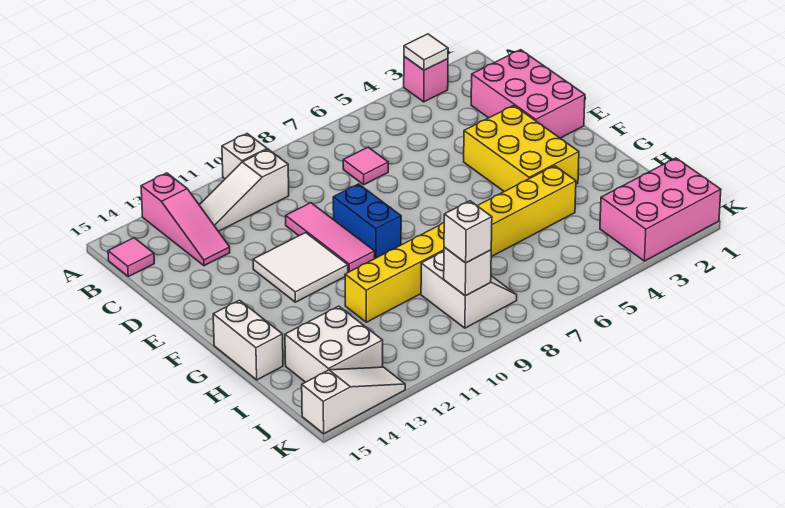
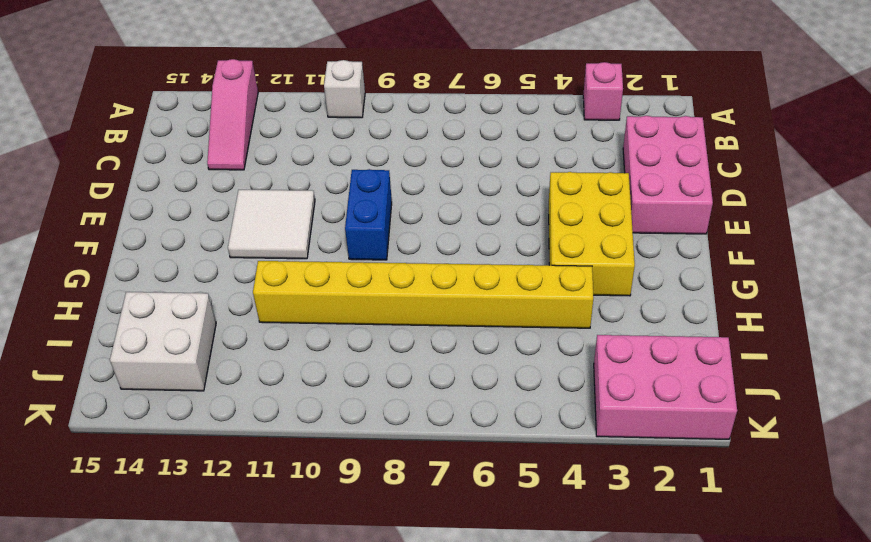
none -> white 1x3 slope [200,149,289,231]
none -> pink 1x1 tile [108,238,154,277]
none -> pink 1x1 tile [343,147,388,185]

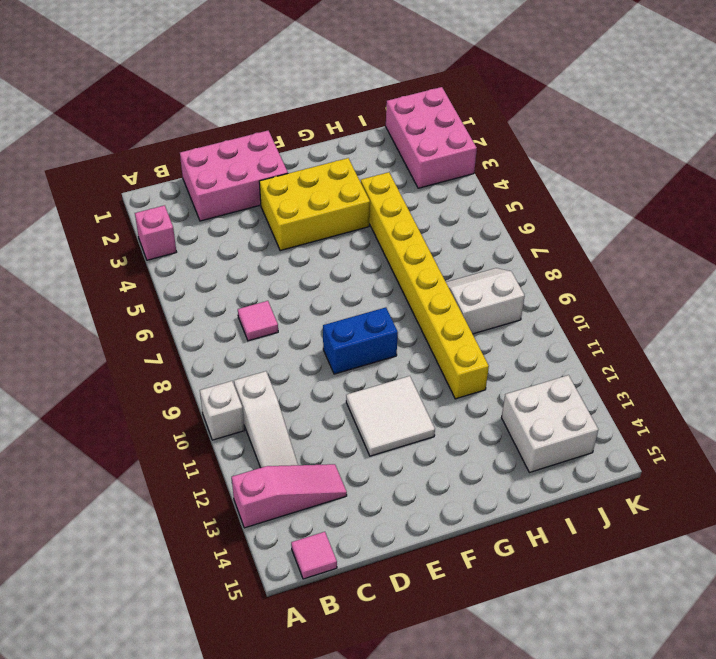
none -> pink 1x3 tile [286,203,375,272]
none -> white 1x2 brick [213,300,283,380]
none -> white 1x3 slope [302,367,405,434]

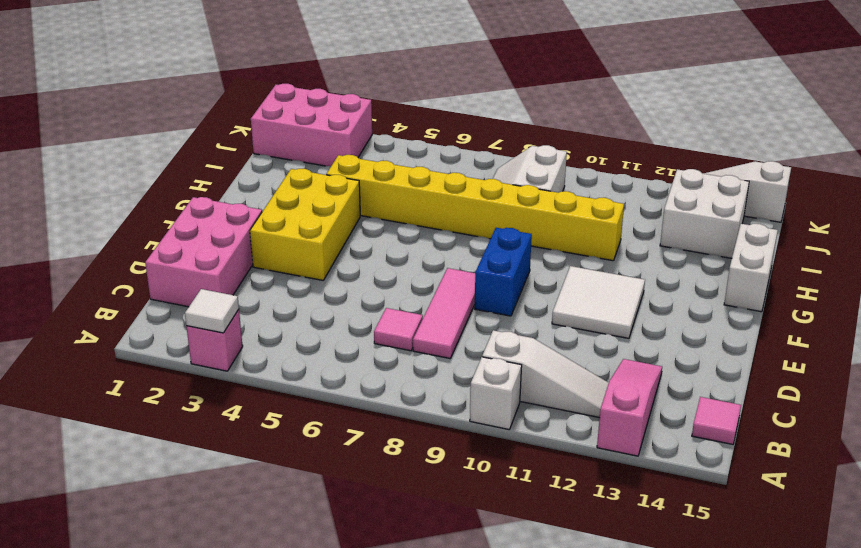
pink 1x3 tile [413,268,475,358] -> pink 1x3 tile moved to [286,203,375,272]
none -> white 1x1 brick [444,247,491,296]
none -> white 1x1 brick [444,201,492,263]

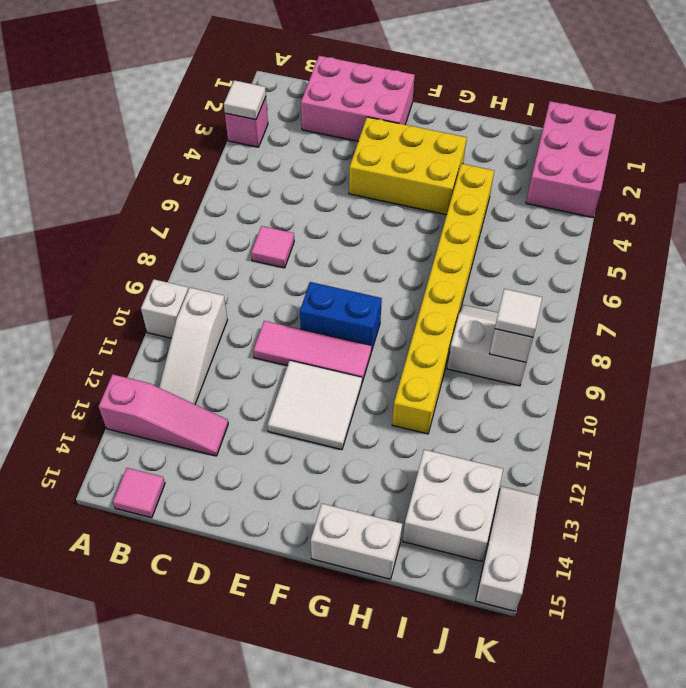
white 1x1 tile [495,289,542,337] -> white 1x1 brick [444,201,492,263]

